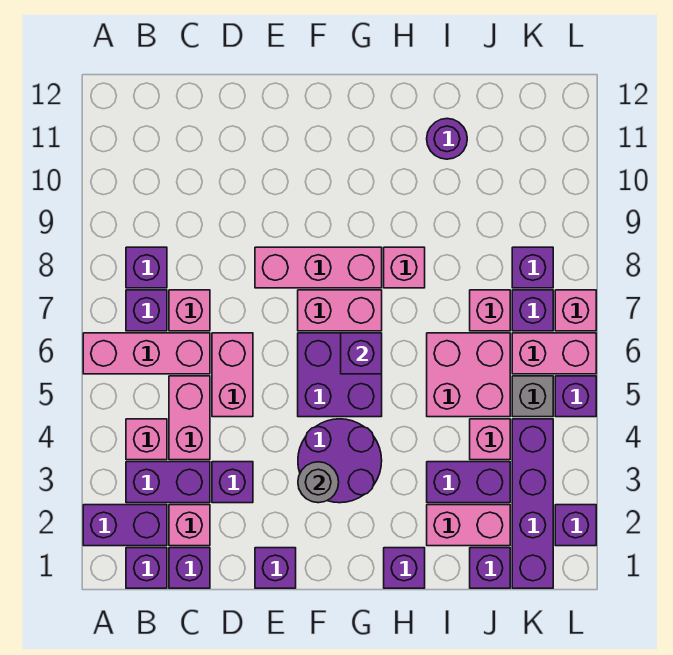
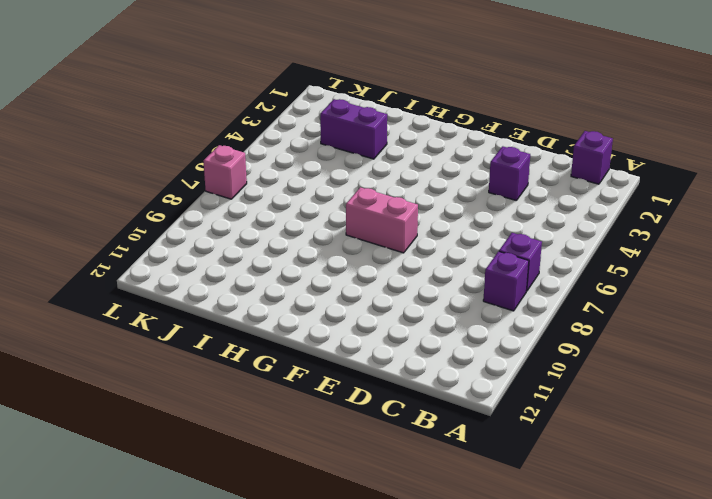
none -> purple 1x2 brick [83,505,167,546]
none -> pink 1x3 brick [83,333,210,374]
none -> purple 1x2 brick [126,462,210,503]
none -> pink 1x1 brick [126,419,167,460]

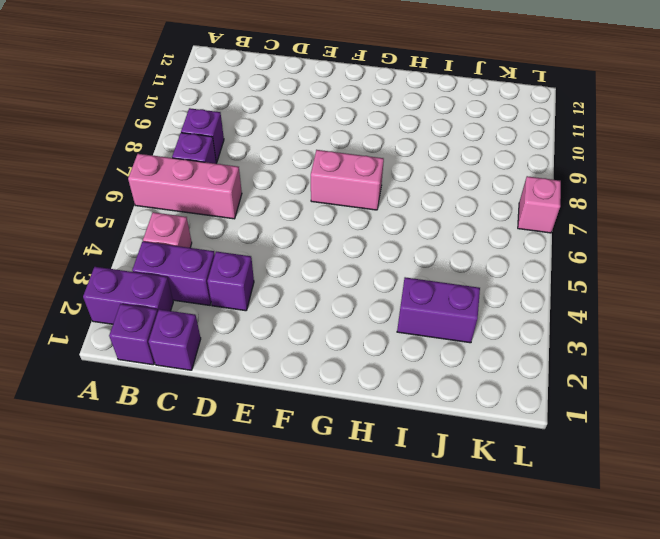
none -> pink 1x1 brick [169,505,210,546]
none -> pink 1x2 brick [169,376,210,460]
none -> pink 1x1 brick [169,290,210,331]
none -> pink 1x2 brick [212,333,253,417]

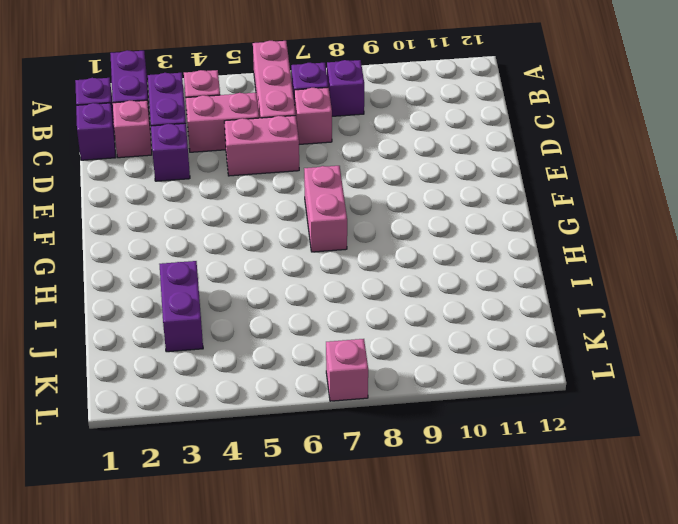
none -> purple 1x1 brick [255,548,296,588]
none -> pink 1x3 brick [255,247,382,288]
none -> purple 2x2 round brick [298,419,382,503]
none -> purple 2x2 brick [298,333,382,417]

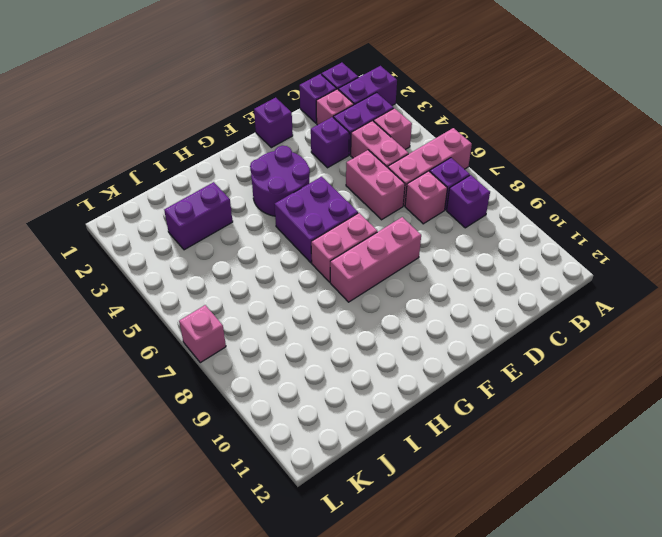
none -> purple 1x1 brick [384,548,425,588]
none -> pink 1x1 brick [384,247,425,288]
none -> pink 1x2 brick [427,505,510,546]
none -> pink 2x2 brick [427,333,510,417]

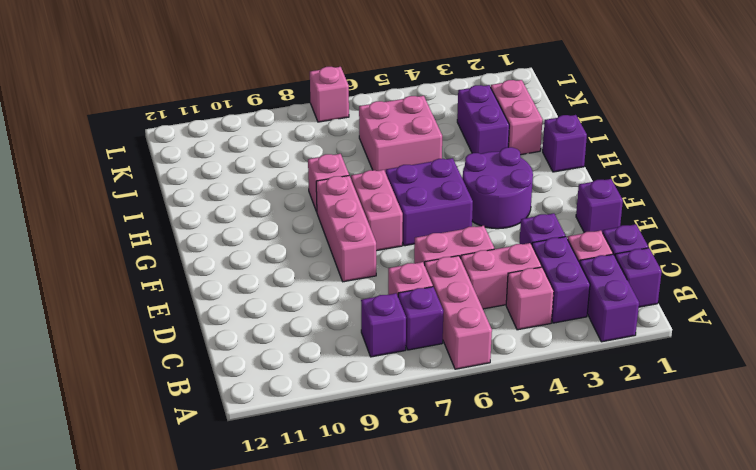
none -> purple 1x1 round brick [427,119,467,159]
none -> purple 1x1 brick [470,548,510,588]
none -> pink 1x1 brick [470,419,510,460]
none -> pink 1x1 brick [470,290,510,331]

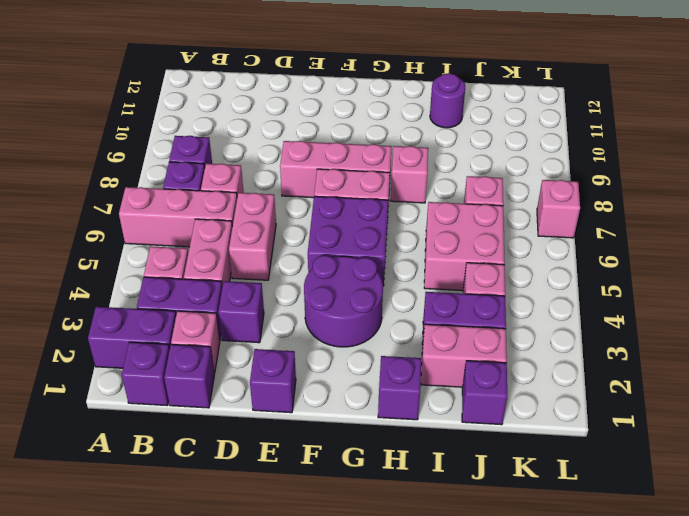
none -> purple 1x4 brick [512,419,553,588]
none -> grey 1x1 brick [512,376,553,417]
none -> pink 1x2 brick [512,333,596,374]
none -> purple 1x1 brick [512,290,553,331]

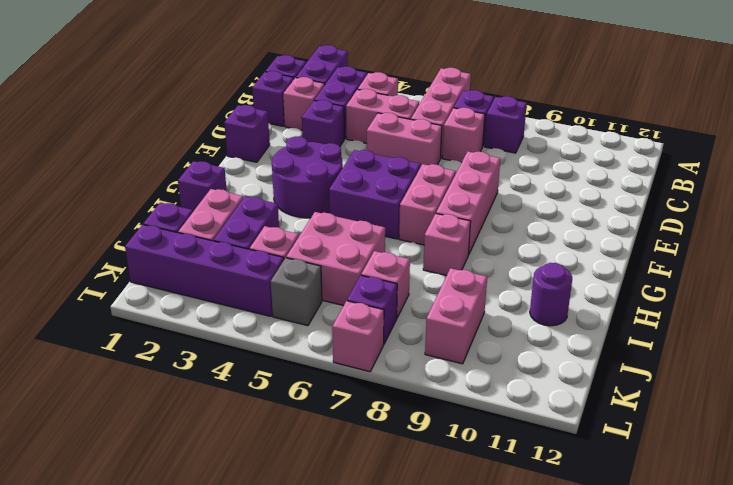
pink 1x2 brick [425,268,487,364] -> pink 1x2 brick moved to [512,333,596,374]
none -> purple 1x1 brick [512,247,553,288]
none -> purple 1x1 brick [555,505,596,546]
none -> purple 1x1 brick [555,376,596,417]
none -> grey 1x1 round brick [298,462,339,503]

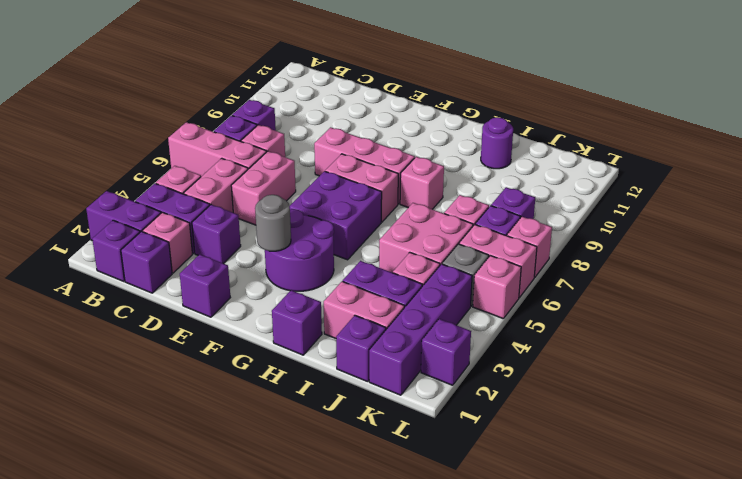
pink 1x1 brick [473,256,521,319] -> purple 1x1 brick [555,376,596,417]
none -> purple 1x1 brick [341,333,382,374]

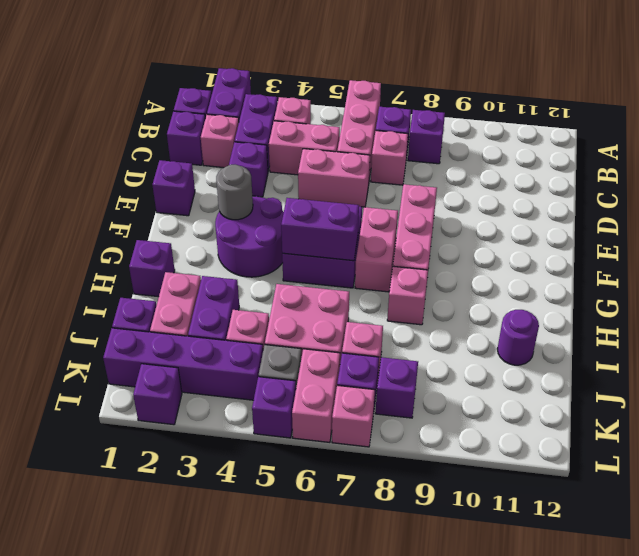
purple 1x2 brick [281,198,359,261] -> purple 1x1 brick [341,333,382,374]

